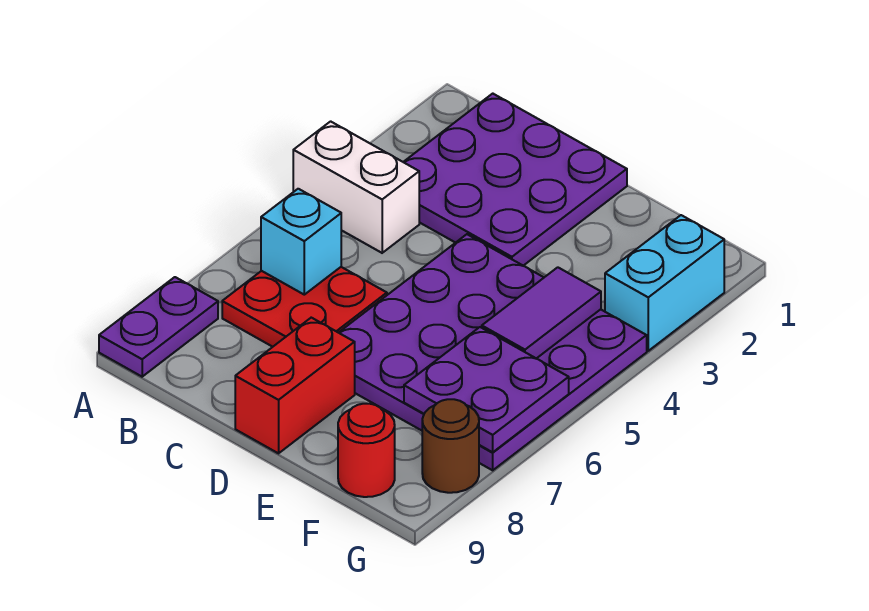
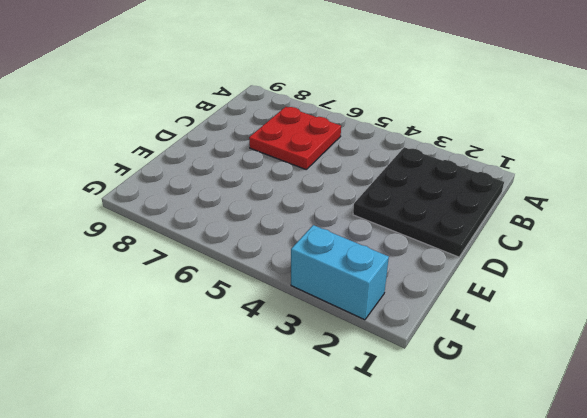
black 3x3 plate [353,147,504,257] -> purple 3x3 plate [404,94,627,266]
none -> white 1x2 brick [293,121,419,253]
none -> purple 1x2 plate [99,277,218,377]
none -> purple 4x4 plate [339,234,647,470]

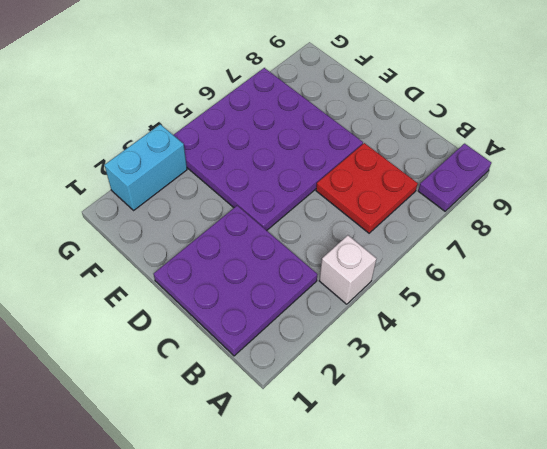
white 1x1 brick [319,235,376,304] -> white 1x2 brick [293,121,419,253]
none -> red 1x2 brick [235,318,355,453]
none -> red 1x1 round brick [338,404,395,497]
none -> brown 1x1 round brick [422,399,479,493]

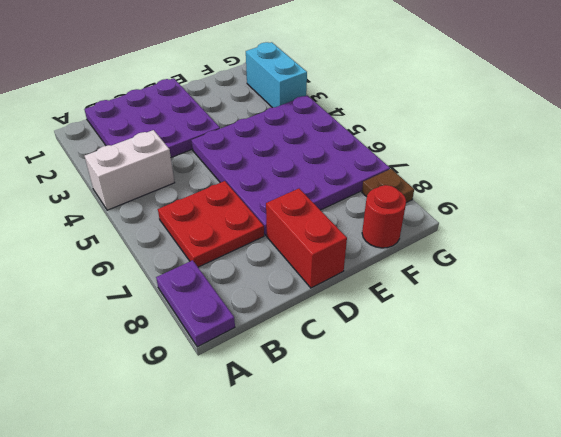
brown 1x1 plate [362,169,414,203] -> brown 1x1 round brick [422,399,479,493]
none -> cyan 1x1 brick [261,189,341,295]
none -> purple 1x2 tile [482,267,601,359]
none -> purple 2x2 plate [404,327,569,452]

